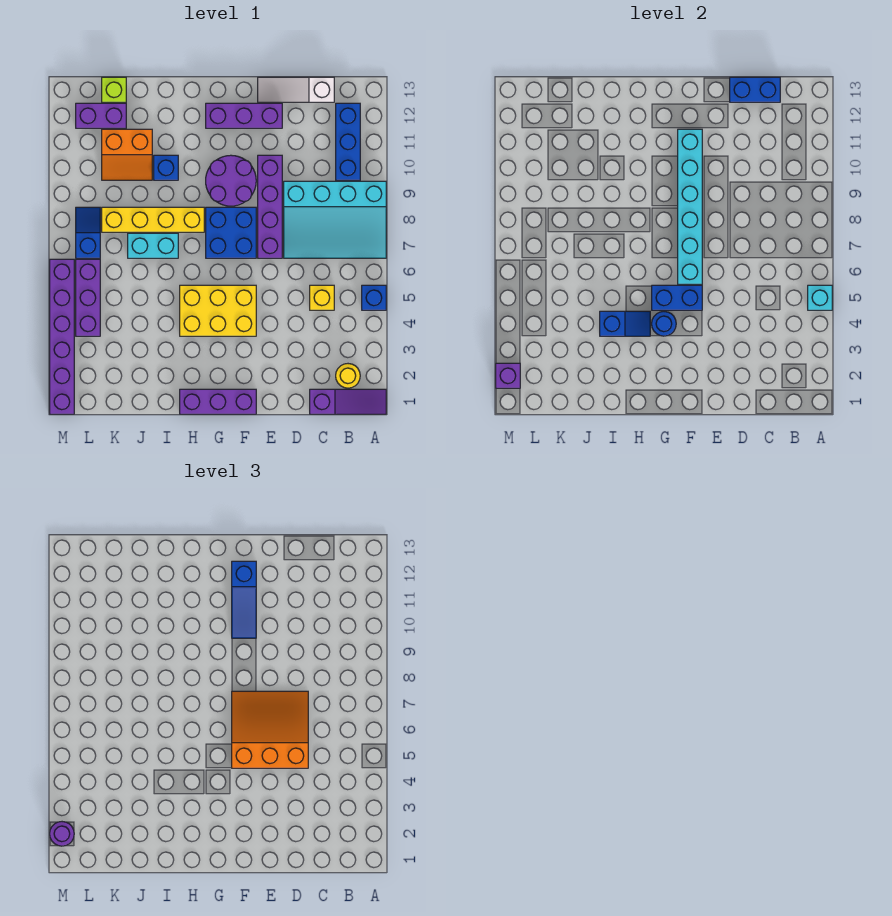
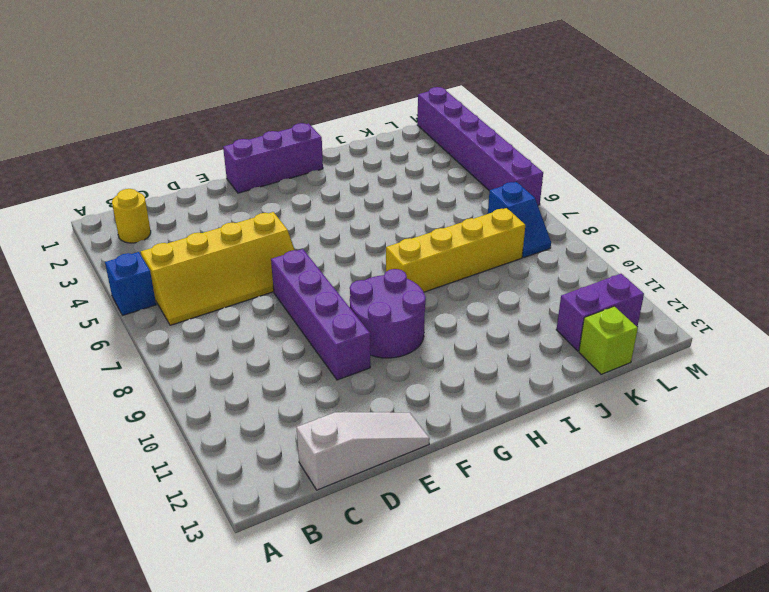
yellow 2x4 slope [141,212,295,325] -> yellow 1x1 brick [310,285,334,310]
none -> purple 1x3 slope [310,389,386,414]
none -> cyan 3x4 slope [284,181,386,258]
none -> blue 1x3 brick [336,103,360,180]
none -> purple 1x3 brick [206,103,282,128]

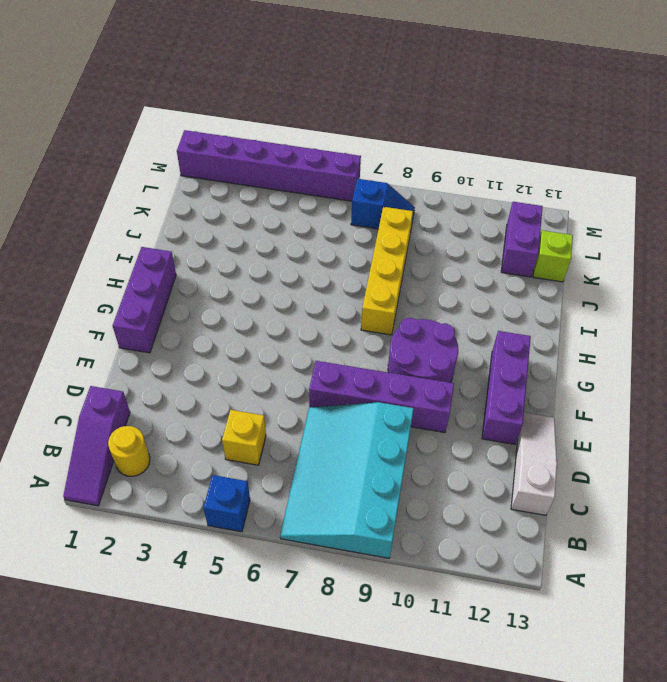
none -> blue 1x3 brick [336,103,360,180]
none -> yellow 2x3 brick [180,285,256,336]
none -> blue 2x2 brick [206,207,256,258]
none -> cyan 1x2 brick [128,233,178,258]

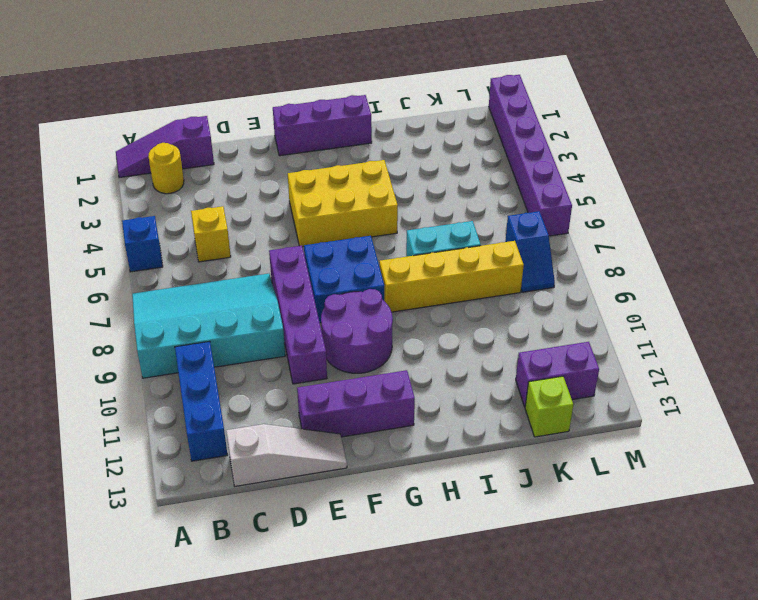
none -> blue 1x1 brick [154,155,178,180]
none -> orange 2x2 slope [102,129,152,180]
none -> purple 1x3 brick [76,259,100,336]
none -> cyan 1x1 brick [808,285,832,310]

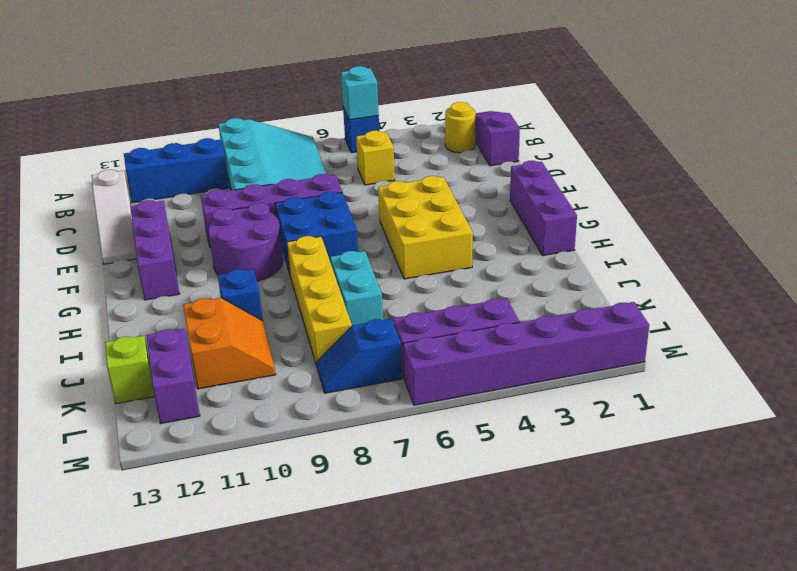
none -> blue 1x2 brick [730,77,780,102]
none -> blue 1x2 brick [652,285,702,310]
none -> cyan 1x6 brick [678,129,702,284]
none -> blue 1x1 round brick [652,312,676,336]

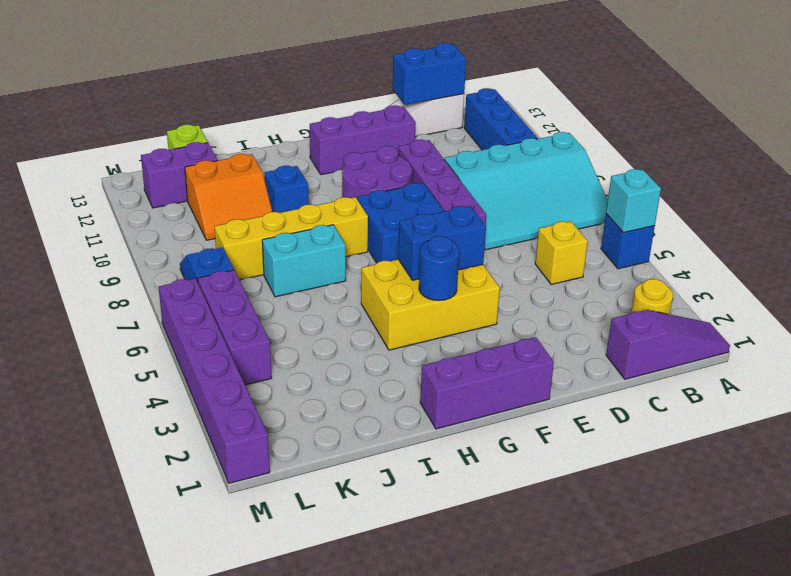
none -> cyan 1x6 brick [678,129,702,284]
none -> blue 1x2 slope [600,311,650,336]
none -> purple 1x1 brick [496,363,520,388]
none -> orange 3x3 slope [232,691,308,768]

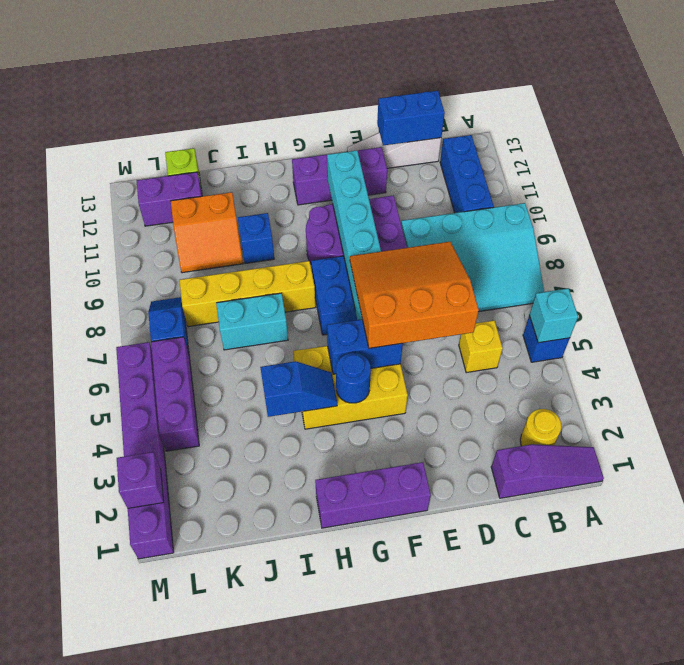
none -> blue 1x3 slope [232,561,256,638]
none -> purple 1x1 round brick [50,822,74,846]

